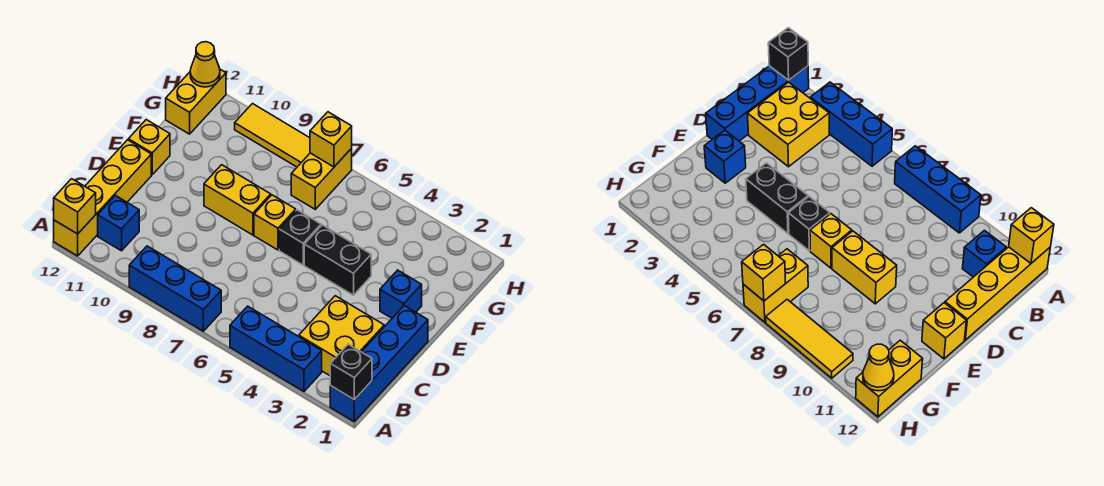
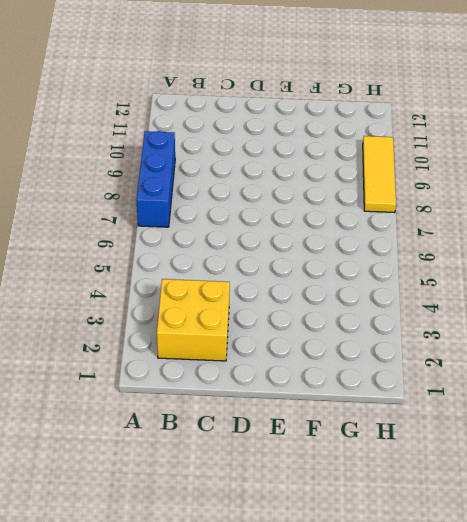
none -> blue 1x4 brick [330,306,428,421]
none -> blue 1x3 brick [230,306,322,391]
none -> yellow 1x4 brick [54,140,151,256]

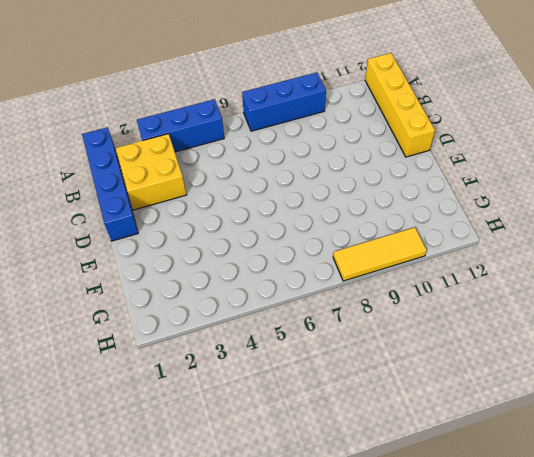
none -> blue 1x1 brick [98,196,139,251]
none -> blue 1x1 brick [380,270,422,318]
none -> black 1x2 brick [304,225,371,295]

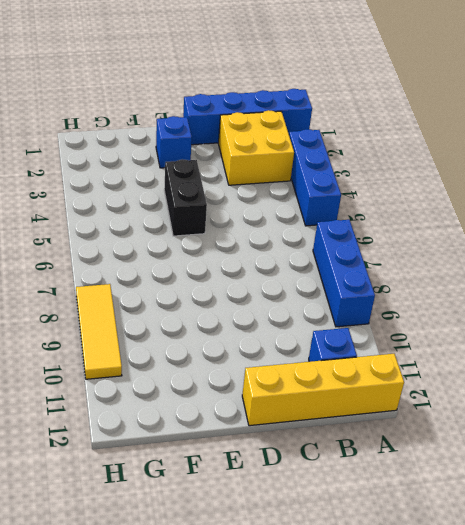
none -> black 1x1 brick [279,210,321,265]
none -> yellow 1x1 brick [254,195,296,250]
none -> yellow 1x2 brick [204,165,271,235]

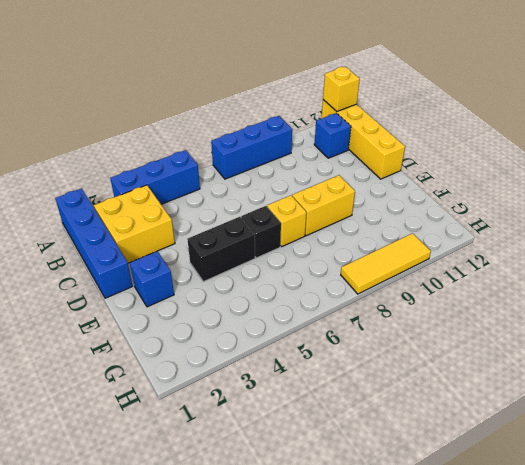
none -> yellow 1x1 brick [128,120,170,175]
none -> yellow 1x2 brick [291,148,352,209]
none -> yellow 1x2 brick [166,70,226,134]

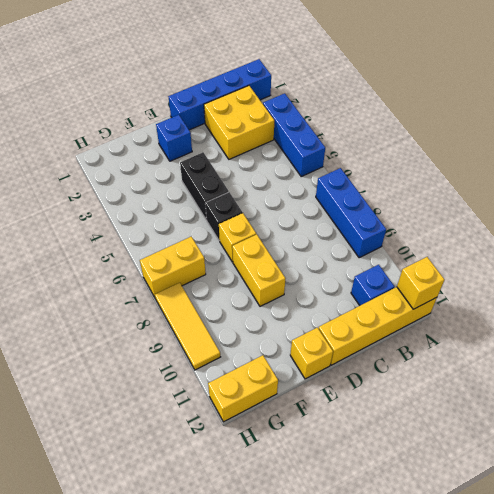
none -> black 1x1 brick [330,344,372,400]
none -> yellow 1x1 brick [310,112,352,167]
none -> yellow 1x1 cone [190,42,220,87]

